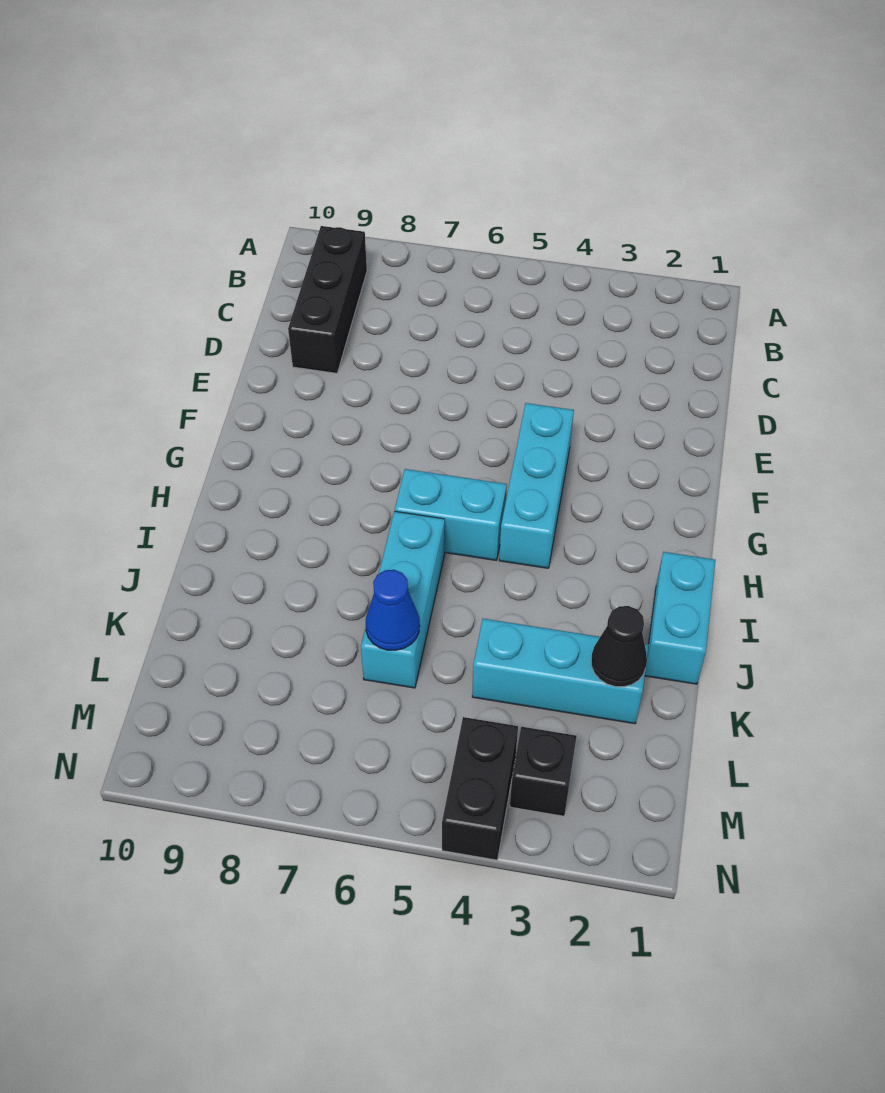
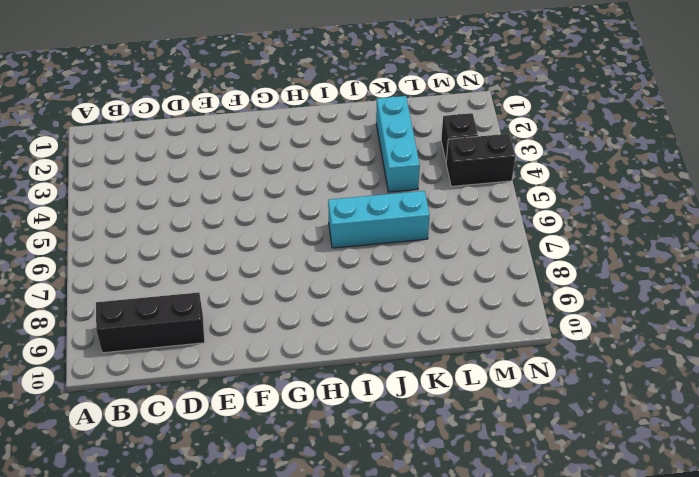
none -> cyan 1x3 brick [499,403,574,568]
none -> cyan 1x2 brick [395,469,507,560]

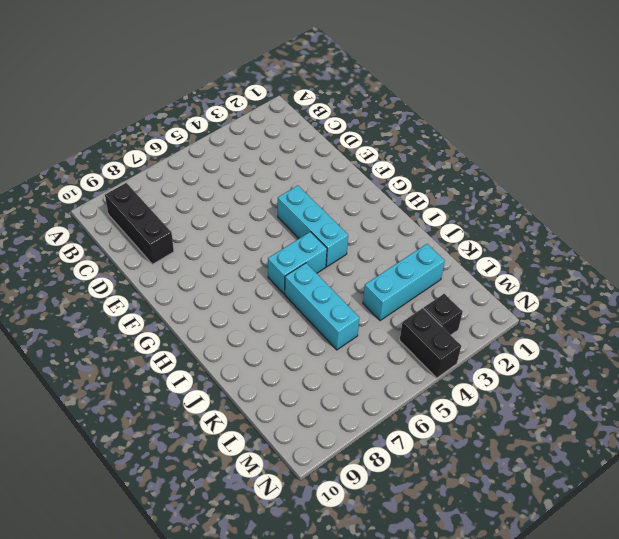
none -> cyan 1x2 brick [645,552,715,684]
none -> black 1x1 cone [591,606,647,687]

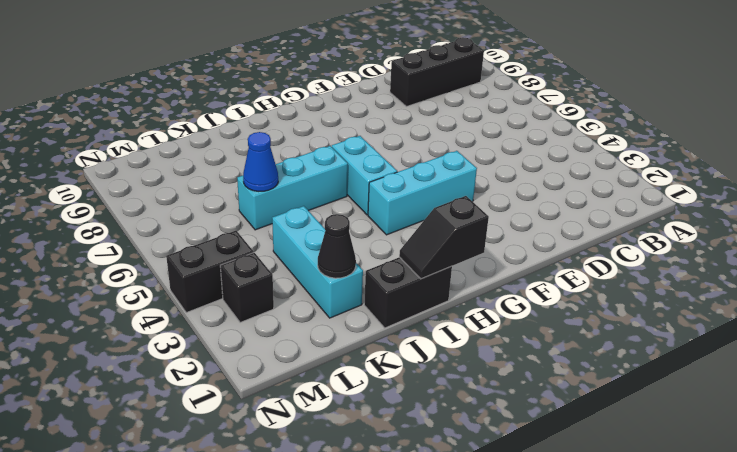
black 1x2 slope [399,196,489,279] -> none
black 1x2 brick [364,257,452,328] -> cyan 1x2 brick [645,552,715,684]

